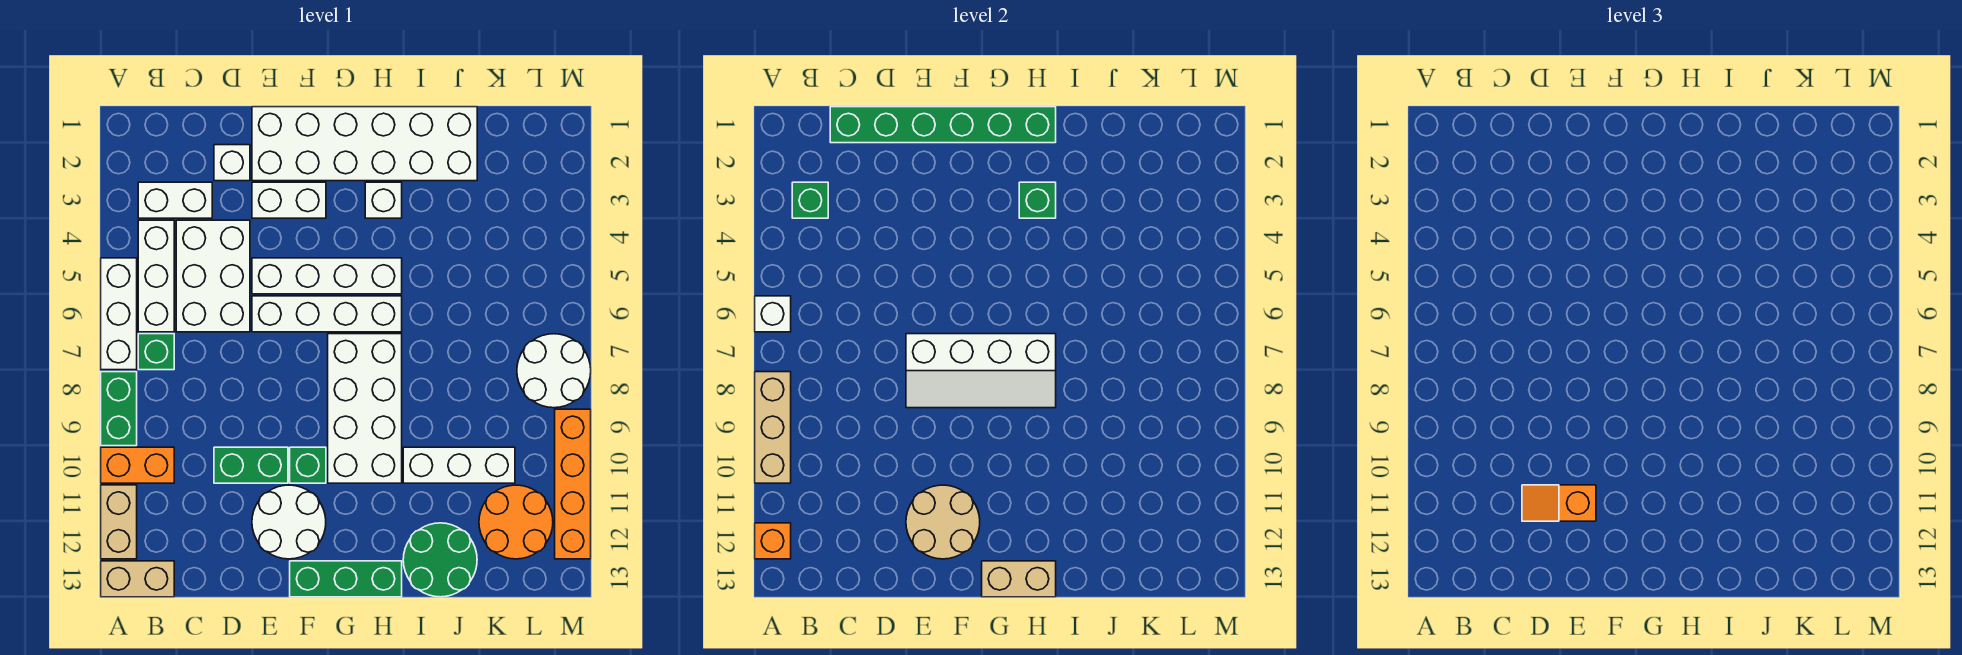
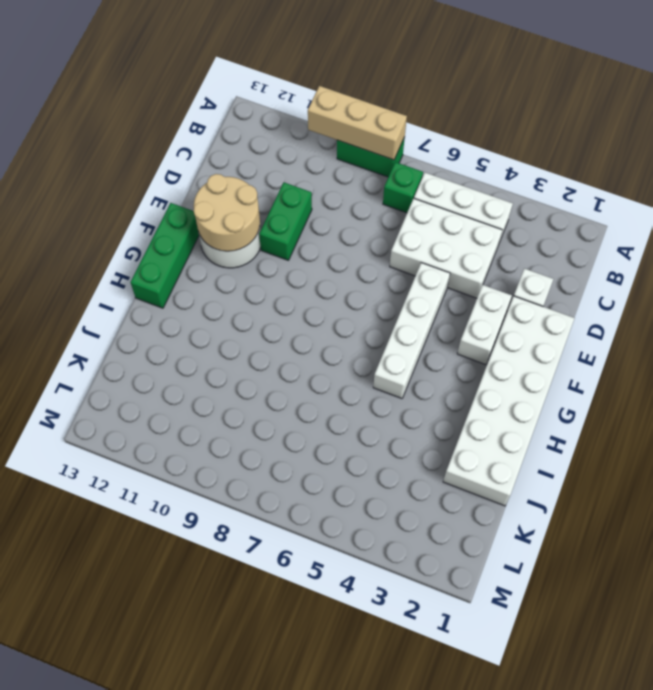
none -> white 1x3 brick [101,258,137,370]
none -> orange 1x2 brick [101,447,174,483]
none -> tan 1x2 brick [101,485,137,559]
none -> tan 1x2 brick [101,561,174,597]

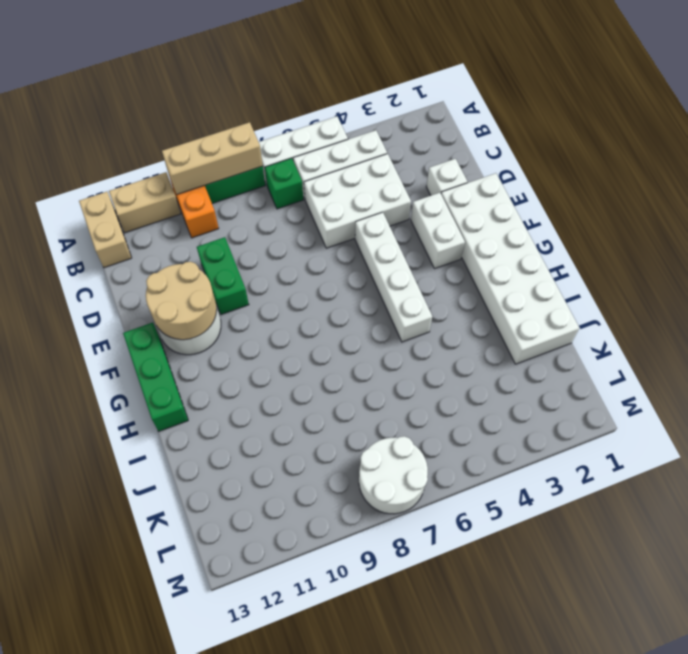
none -> white 1x2 brick [138,182,212,218]
none -> white 1x4 brick [252,296,402,332]
none -> green 1x1 brick [290,447,326,483]
none -> white 2x4 brick [328,334,402,483]

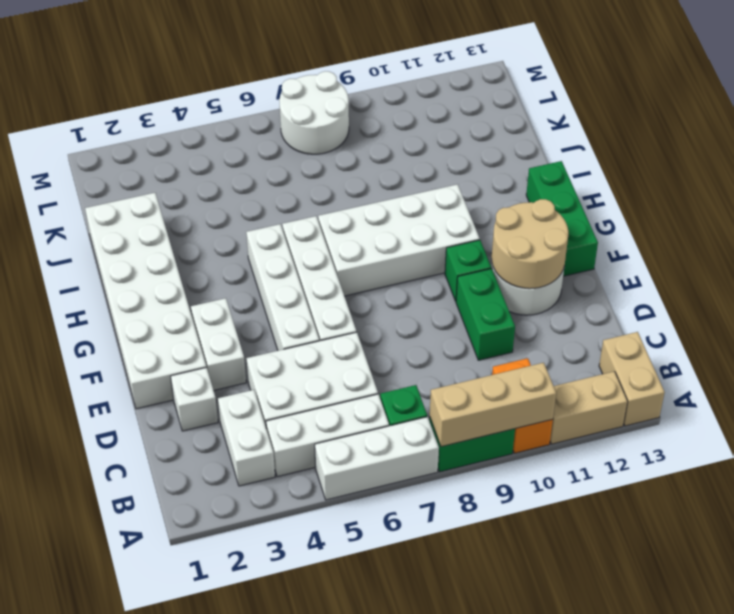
none -> white 1x1 brick [365,182,402,218]
none -> white 1x3 brick [403,447,515,483]
none -> green 2x2 round brick [403,523,477,597]
none -> orange 2x2 round brick [479,485,553,559]

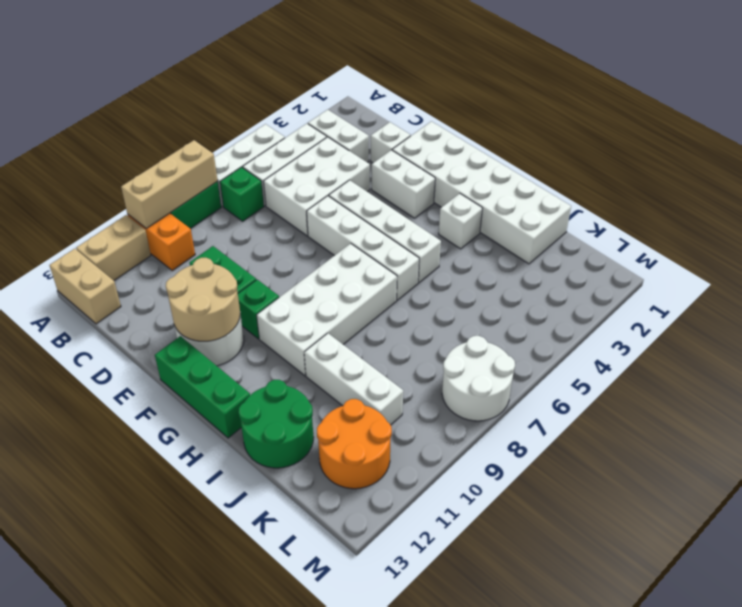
none -> orange 1x4 brick [555,409,591,559]
none -> white 1x1 brick [755,296,791,332]
none -> orange 1x1 brick [755,523,791,559]
none -> green 1x1 brick [792,182,828,218]

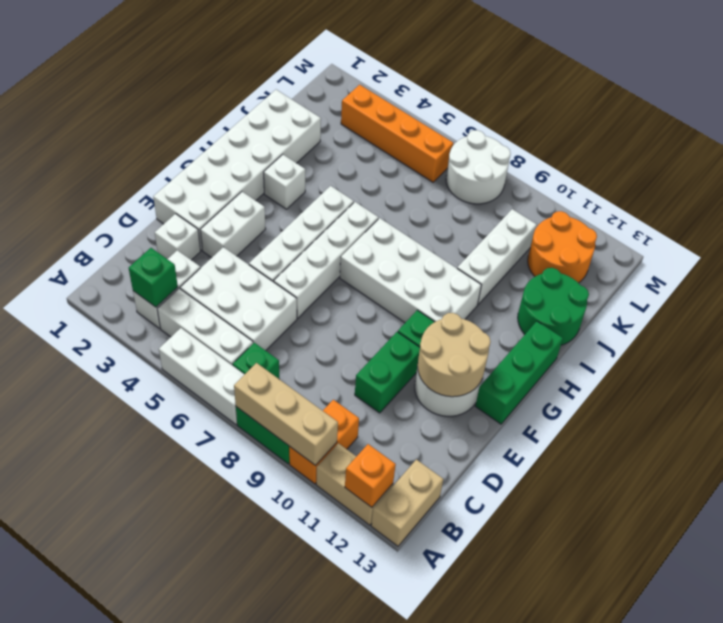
orange 1x4 brick [341,85,454,182] -> orange 1x4 brick moved to [555,409,591,559]
none -> white 1x1 brick [755,296,791,332]
none -> green 1x6 brick [830,107,1056,143]
none -> white 2x4 slope [906,334,1056,408]
none -> tan 1x2 brick [982,561,1056,597]

